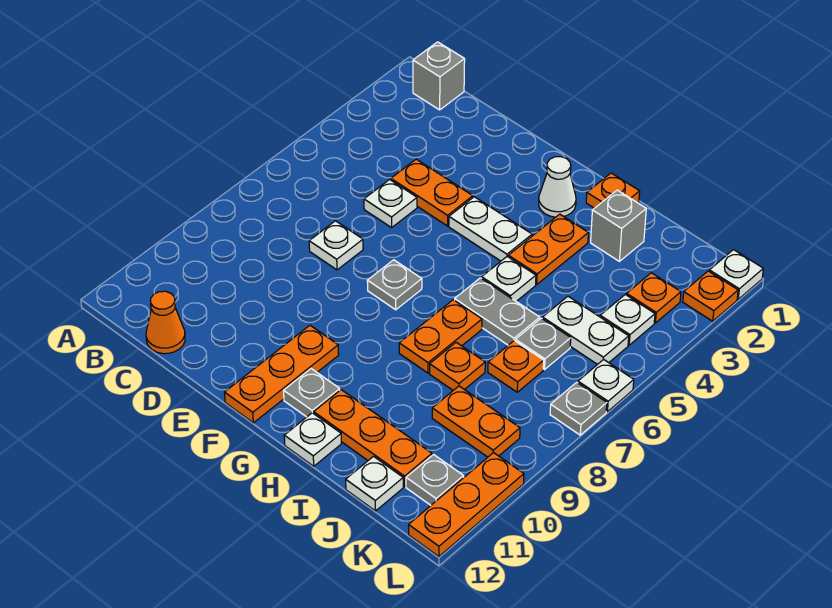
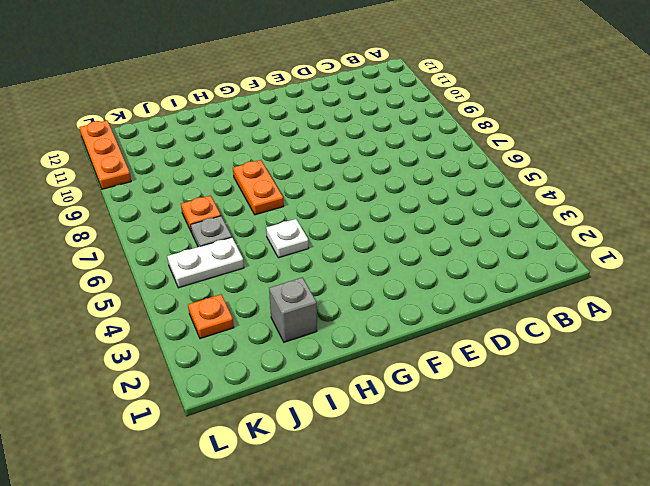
none -> grey 1x1 brick [413,42,465,110]
none -> orange 1x1 cone [146,291,185,354]
none -> orange 1x2 plate [391,159,473,226]
none -> white 1x1 plate [364,180,417,228]

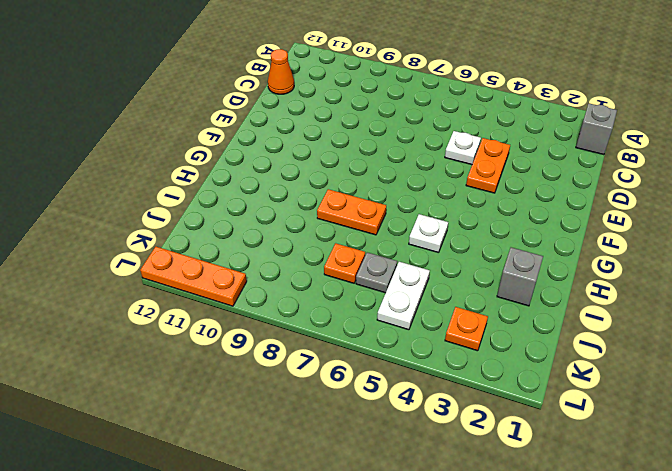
none -> white 1x1 plate [309,221,363,270]
none -> white 1x2 plate [449,197,532,261]
none -> grey 1x1 plate [367,260,422,310]
none -> orange 1x3 plate [225,325,339,423]

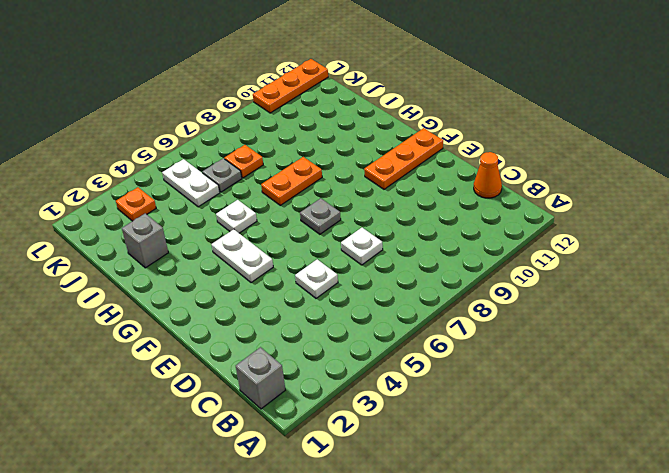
none -> orange 1x2 plate [391,159,473,226]
none -> white 1x1 cone [539,157,576,217]
none -> grey 1x1 plate [284,369,340,417]
none -> orange 1x1 plate [586,173,640,208]

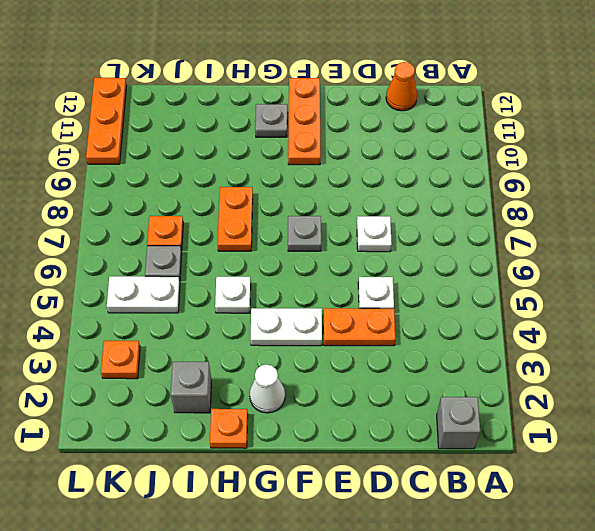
none -> orange 1x2 plate [508,214,588,284]
none -> grey 1x2 plate [455,278,540,345]
none -> orange 1x3 plate [314,390,432,486]
none -> white 1x1 plate [284,413,341,466]

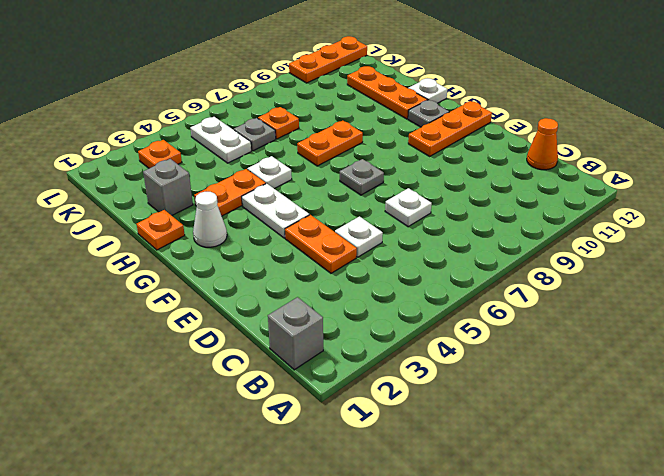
none -> grey 1x2 plate [455,278,540,345]
none -> orange 1x1 plate [430,342,485,390]
none -> orange 1x2 plate [432,386,520,457]
none -> white 1x1 plate [346,457,403,511]

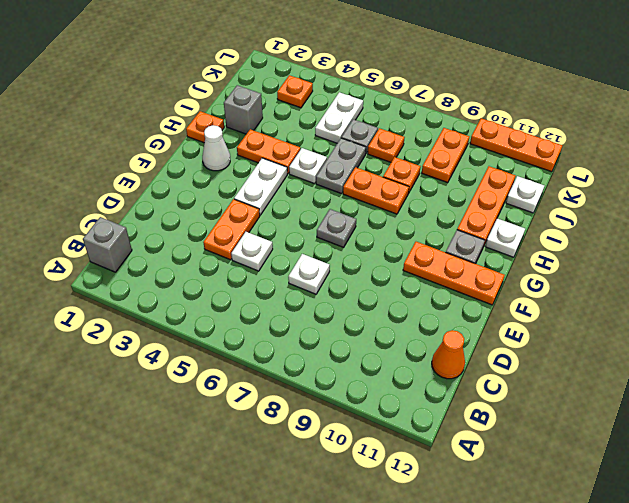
none -> white 1x1 plate [600,294,655,345]
none -> grey 1x1 plate [406,455,464,505]
none -> white 1x1 plate [709,250,763,299]
none -> orange 1x1 plate [683,271,738,321]

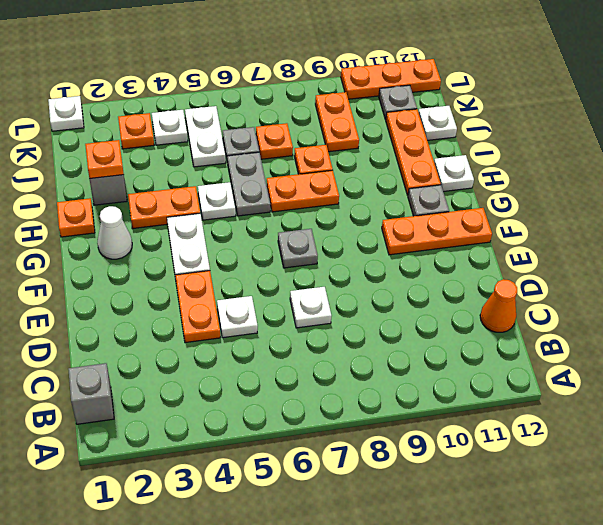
orange 1x1 plate [85,140,124,179] -> orange 1x1 plate moved to [683,271,738,321]
none -> white 1x1 plate [578,359,634,412]
none -> grey 1x1 plate [550,382,607,435]

